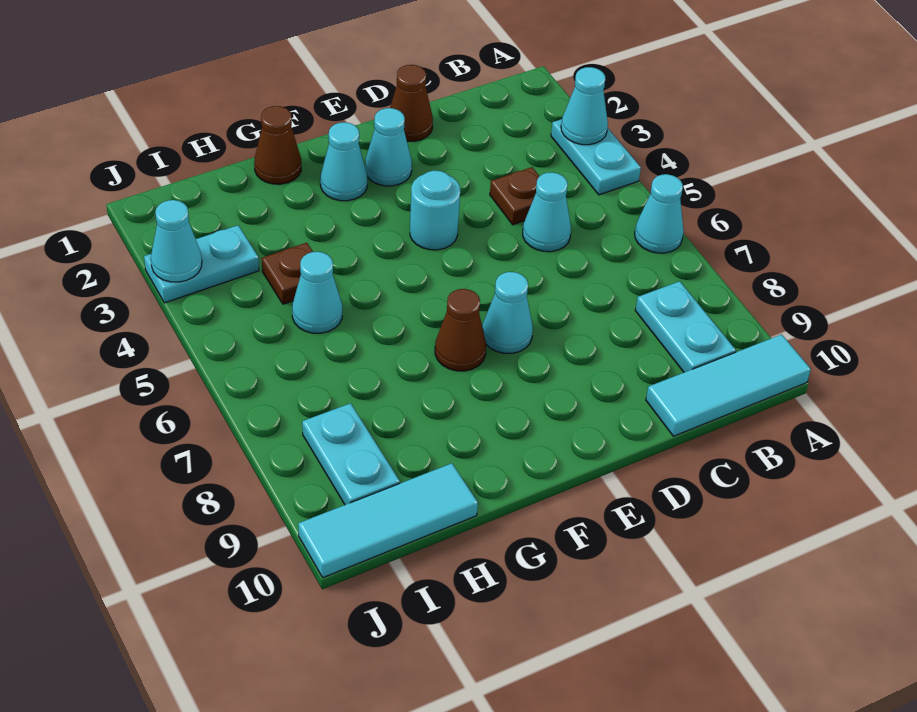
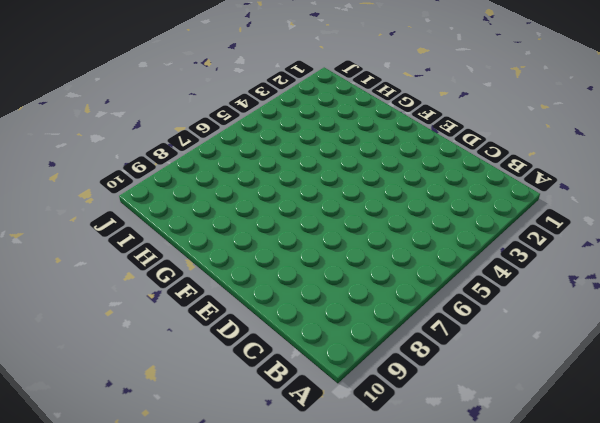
none -> cyan 1x2 plate [551,119,641,195]
none -> cyan 1x1 cone [635,174,684,253]
none -> cyan 1x3 tile [646,334,811,436]

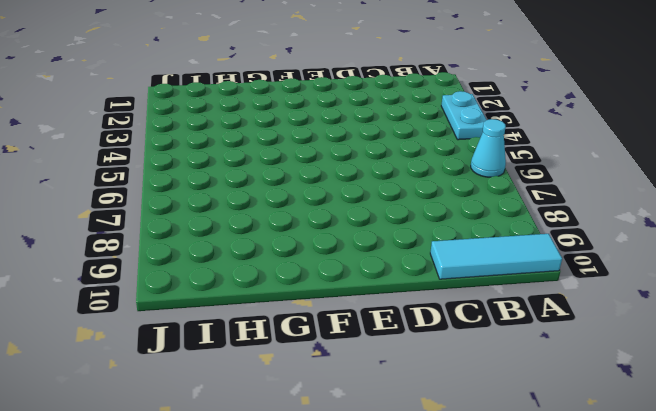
none -> cyan 1x2 plate [635,281,736,372]
none -> brown 1x1 plate [490,167,539,225]
none -> cyan 1x1 cone [523,172,571,252]

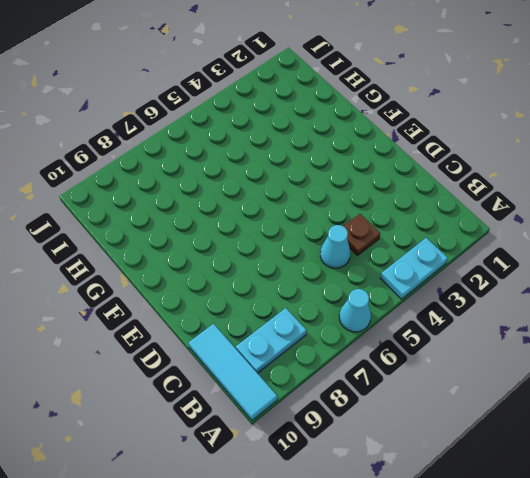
none -> brown 1x1 cone [390,65,433,141]
none -> cyan 1x1 cone [365,108,412,186]
none -> cyan 1x1 round brick [410,171,460,250]

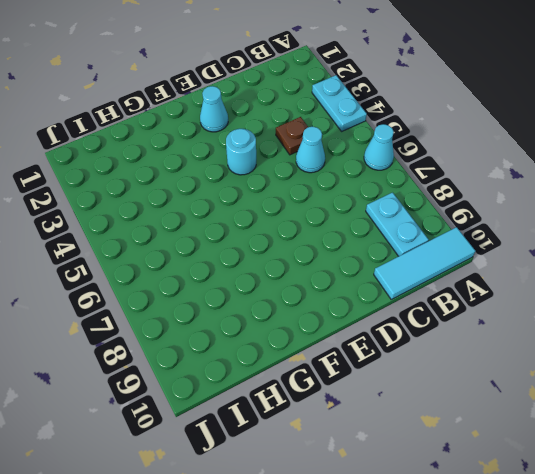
none -> brown 1x1 cone [390,65,433,141]
none -> cyan 1x1 cone [482,272,533,353]
none -> cyan 1x1 cone [320,122,367,201]

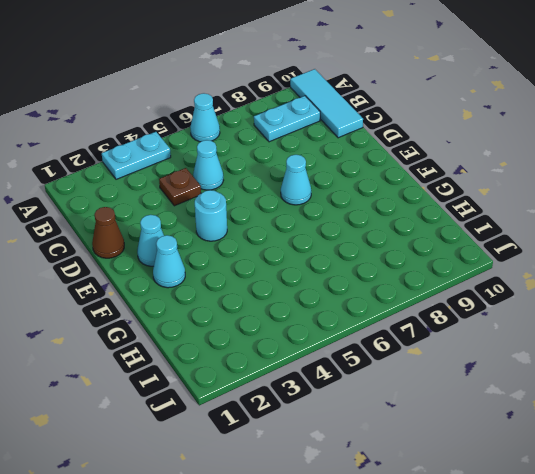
none -> brown 1x1 cone [435,289,486,371]
none -> brown 1x1 cone [254,106,301,184]
none -> brown 1x1 plate [262,243,313,304]

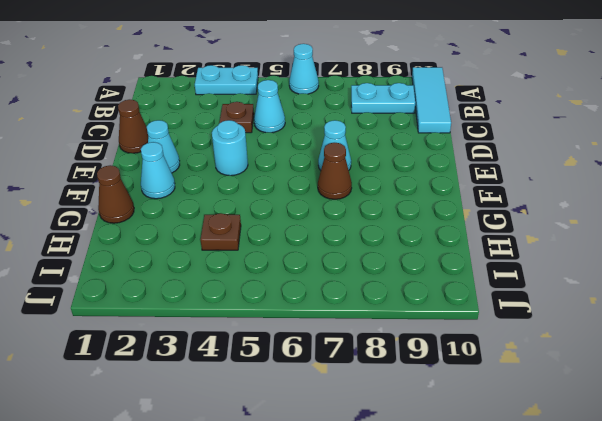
none -> cyan 1x1 cone [292,252,342,333]
none -> cyan 1x3 tile [298,463,478,578]
none -> cyan 1x2 plate [144,225,259,303]

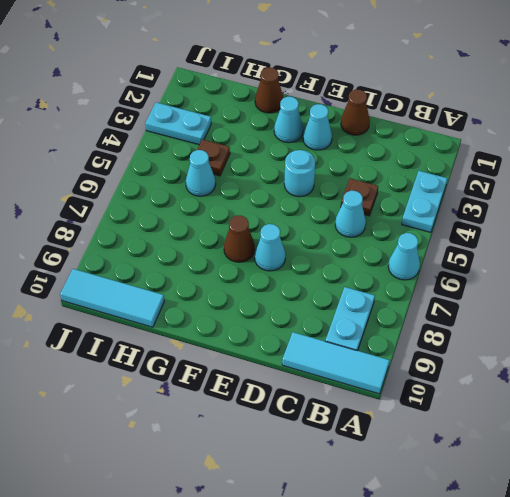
none -> cyan 1x2 plate [302,403,400,505]
none -> cyan 1x1 cone [561,67,608,145]
none -> cyan 1x1 cone [151,200,202,282]

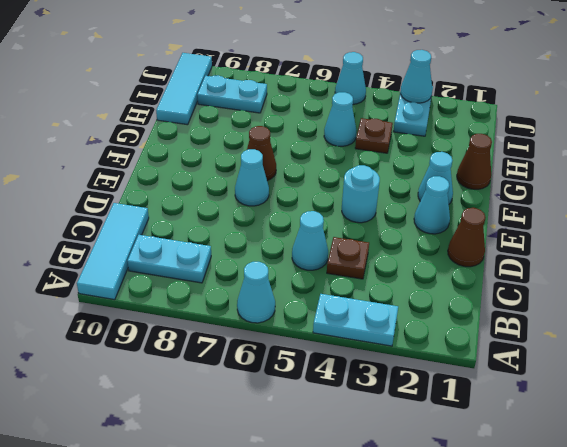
cyan 1x1 cone [335,52,366,104] -> cyan 1x1 cone moved to [561,67,608,145]

